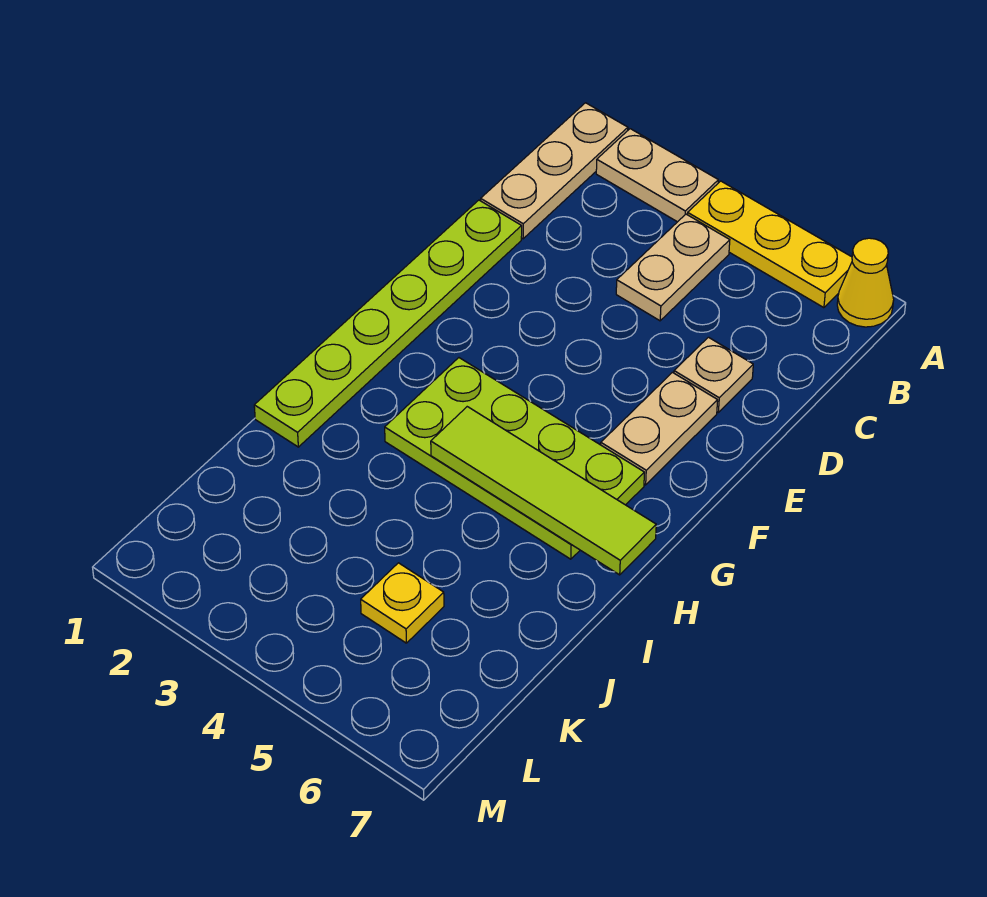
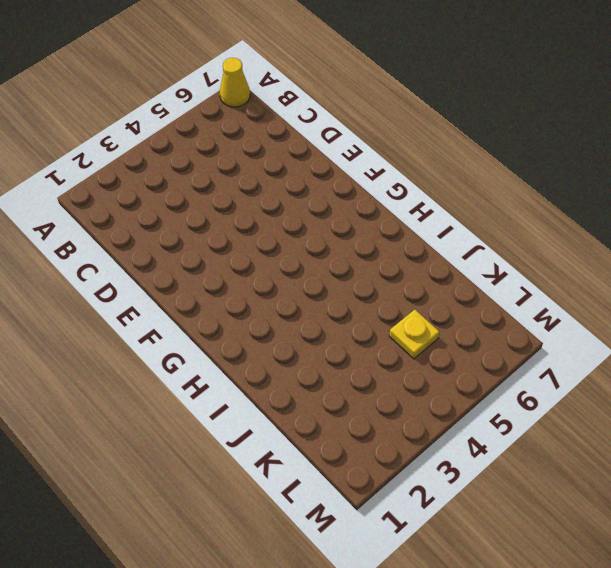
none -> tan 1x3 plate [481,103,628,239]
none -> tan 1x2 plate [596,129,718,222]

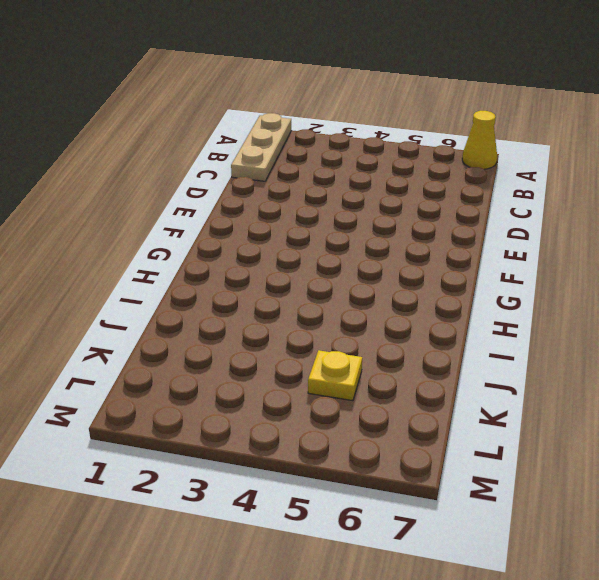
none -> tan 1x2 plate [596,129,718,222]
none -> yellow 1x3 plate [687,181,852,308]

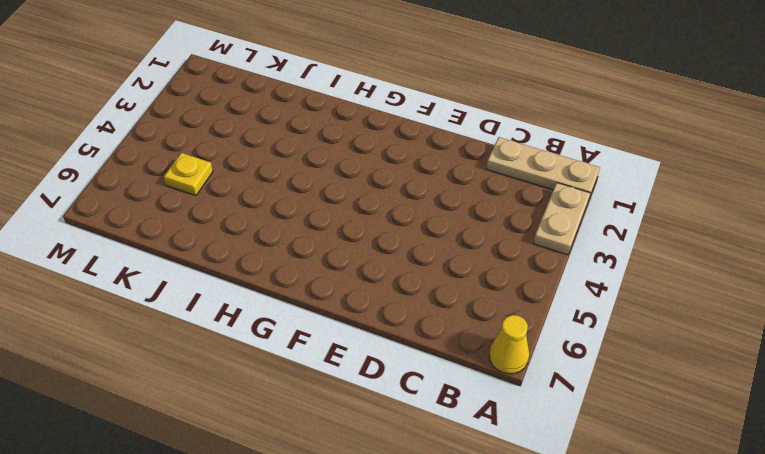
none -> yellow 1x3 plate [687,181,852,308]
none -> tan 1x2 plate [616,214,730,321]

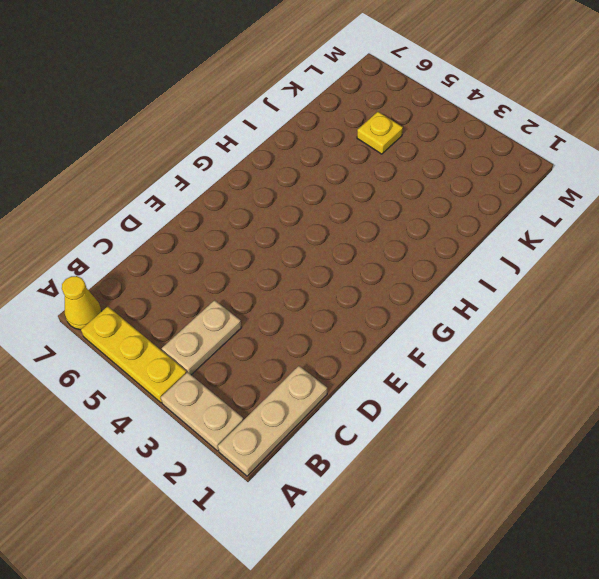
none -> lime 1x6 plate [254,200,522,447]
none -> tan 1x1 plate [674,337,753,412]

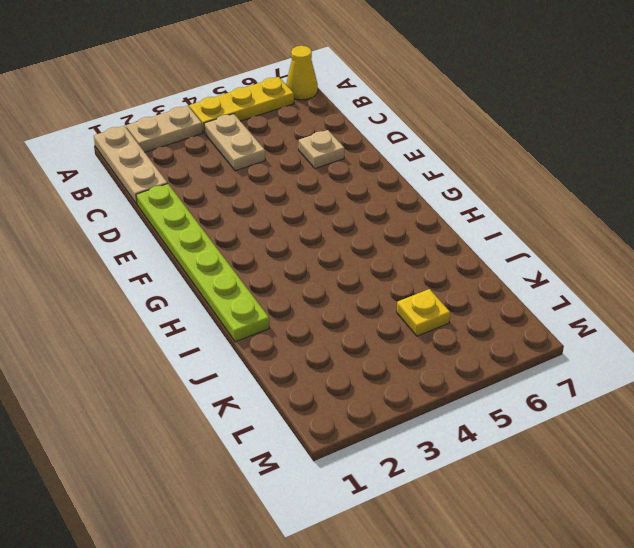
none -> tan 1x2 plate [601,372,718,485]
none -> lime 2x4 plate [385,358,645,559]

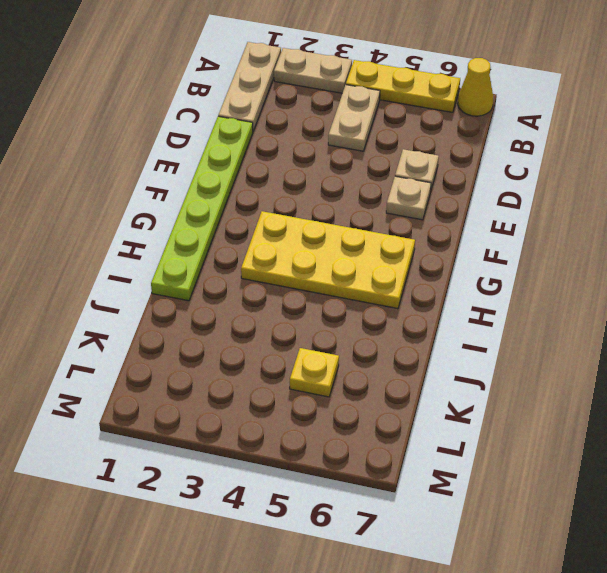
tan 1x1 plate [386,176,431,220] -> tan 1x2 plate [601,372,718,485]
yellow 2x4 plate [241,211,415,309] -> lime 2x4 plate [385,358,645,559]
none -> lime 1x4 tile [431,407,656,575]

